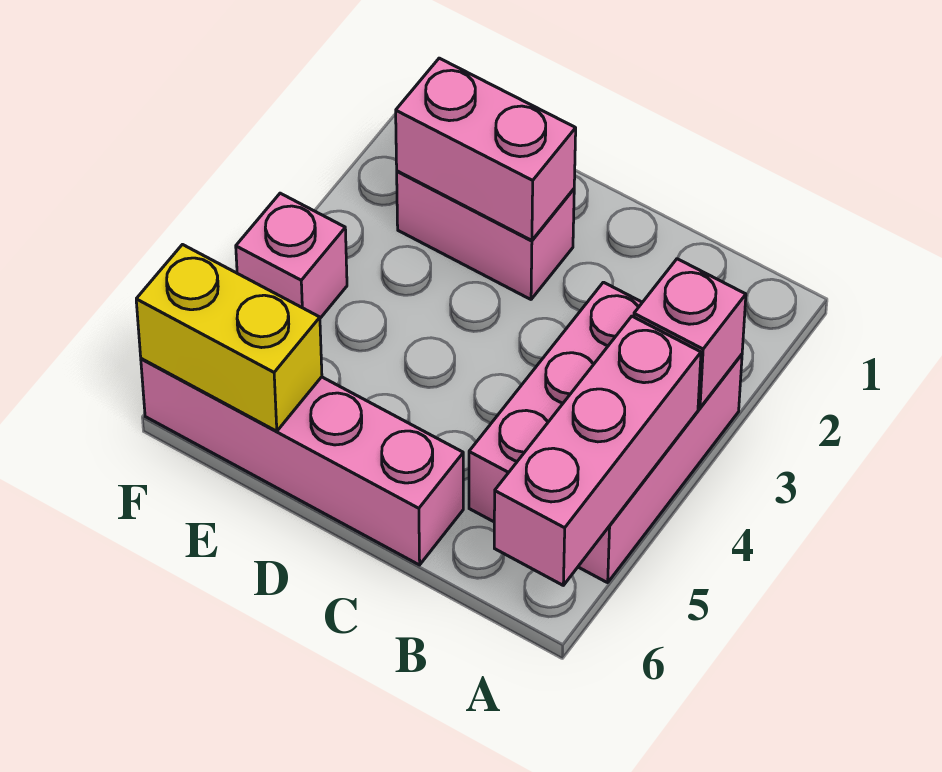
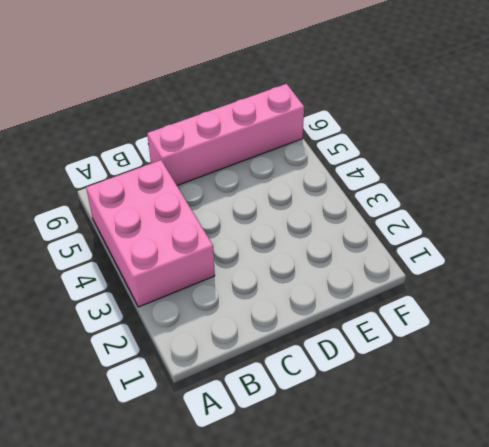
none -> pink 1x2 brick [397,171,574,299]
none -> pink 1x1 brick [236,193,347,318]

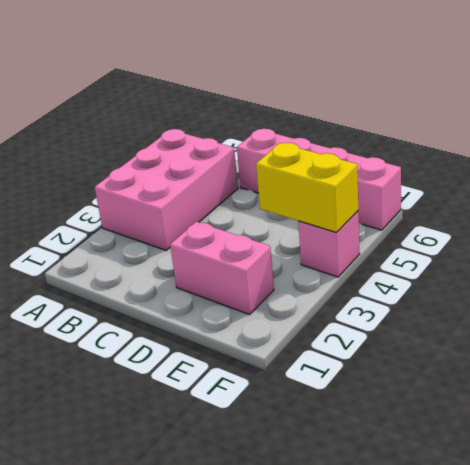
yellow 1x2 brick [256,143,358,233] -> yellow 1x2 brick moved to [136,245,322,431]
none -> pink 1x1 brick [634,259,746,408]
none -> pink 1x3 brick [494,316,701,585]

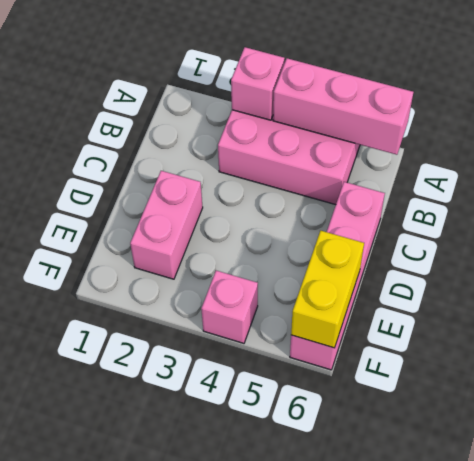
none -> pink 1x2 brick [396,58,576,240]

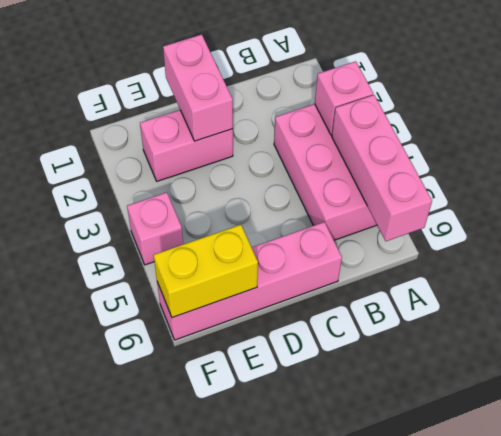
pink 1x2 brick [163,34,233,141] -> pink 1x2 brick turned to [396,58,576,240]

